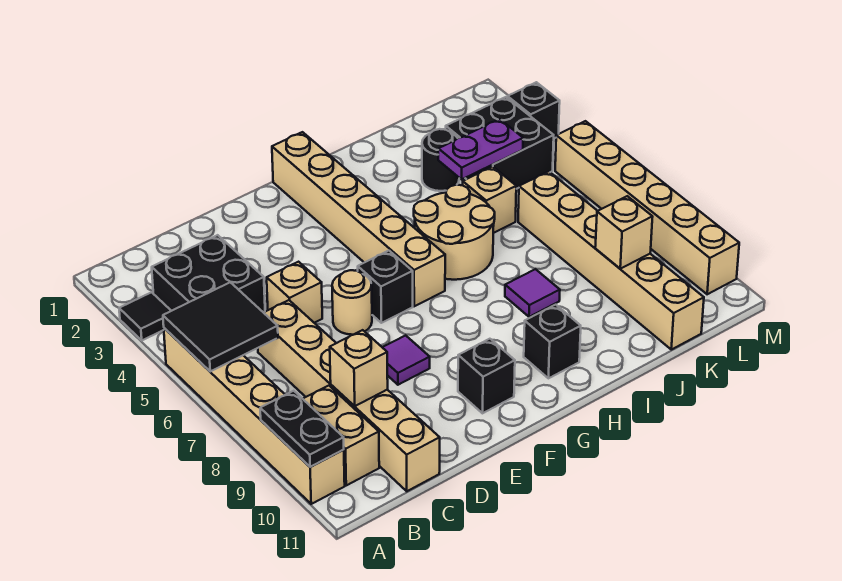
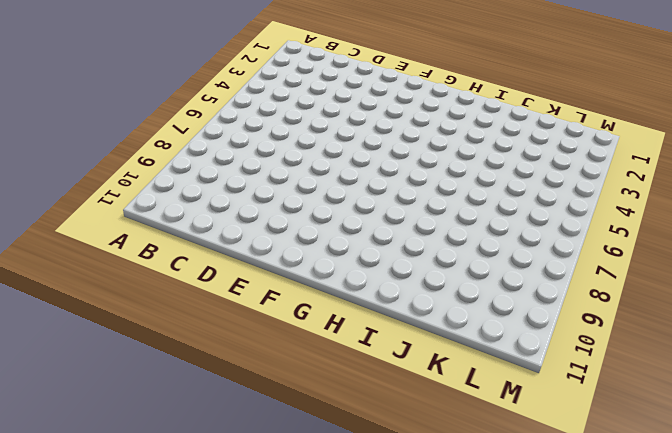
none -> black 1x1 tile [119,292,171,340]
none -> tan 1x6 brick [164,328,345,504]
none -> black 2x2 brick [152,235,265,313]

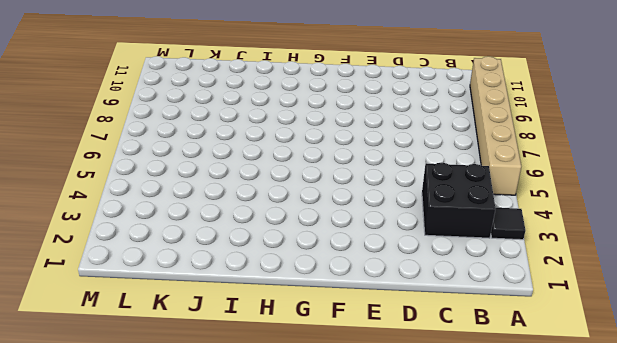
none -> tan 1x2 brick [303,386,379,485]
none -> tan 1x6 brick [258,300,440,491]
none -> tan 1x1 brick [267,262,322,323]

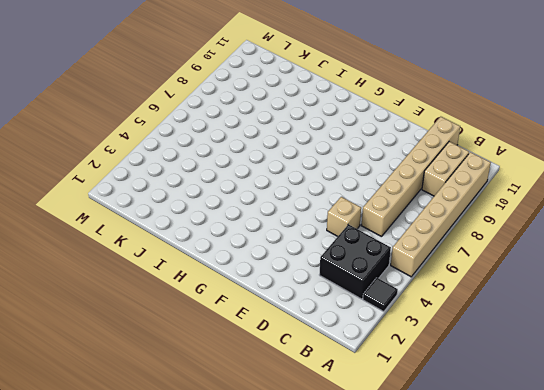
none -> tan 1x1 round brick [332,270,372,335]
none -> purple 1x1 tile [382,335,430,385]
none -> black 1x1 brick [358,251,413,323]

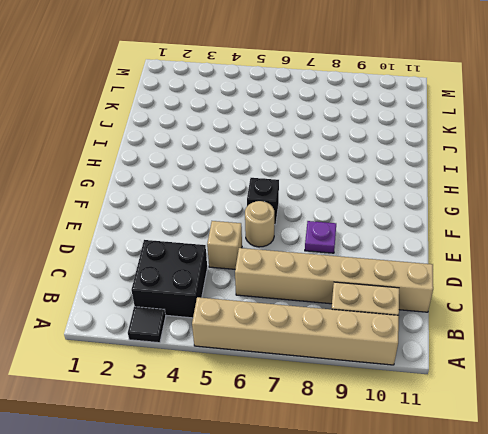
purple 1x1 plate [305,221,336,253] -> purple 1x1 tile [382,335,430,385]
none -> black 1x1 brick [458,339,515,413]
none -> tan 1x6 brick [272,132,445,306]
none -> tan 2x2 round brick [414,185,495,280]

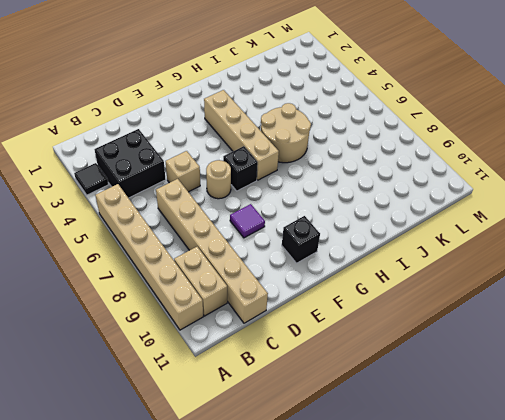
tan 1x4 brick [204,90,279,180] -> tan 1x6 brick [272,132,445,306]
none -> black 1x1 brick [524,305,581,378]
none -> purple 1x1 tile [505,269,560,317]
none -> black 1x1 round brick [422,129,459,191]

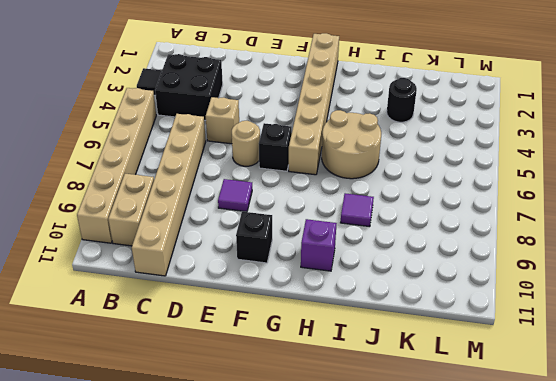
purple 1x1 brick [301,219,337,271] -> black 1x1 brick [524,305,581,378]
none -> tan 1x1 brick [463,167,516,233]
none -> black 2x2 brick [446,97,554,189]
none -> tan 1x6 brick [518,171,704,350]

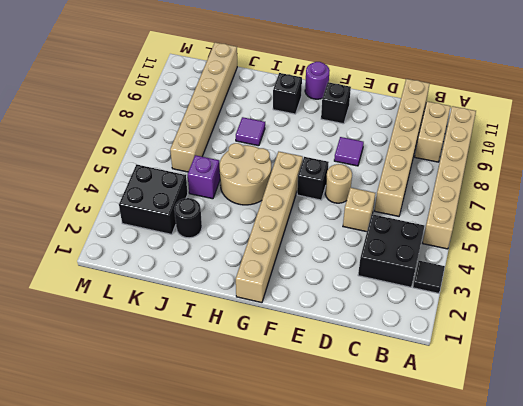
purple 1x1 round brick [305,62,330,99] -> none
purple 1x1 brick [188,155,220,199] -> tan 1x1 brick [463,167,516,233]
none -> black 1x1 brick [507,82,560,138]
none -> tan 1x6 brick [555,121,739,294]
none -> black 2x2 tile [163,282,278,371]

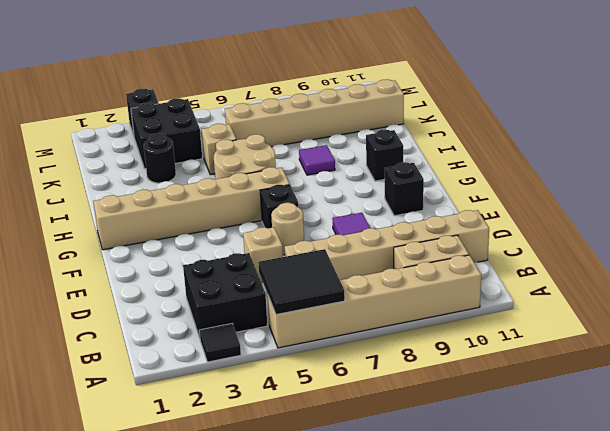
none -> tan 1x6 brick [555,121,739,294]
none -> black 1x2 plate [260,391,344,467]
none -> tan 1x1 brick [330,330,388,406]

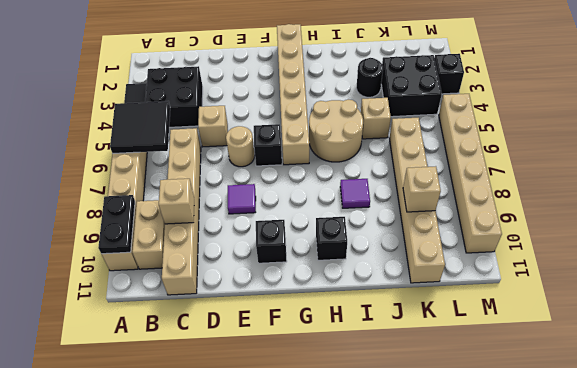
none -> purple 1x2 plate [438,119,523,179]

